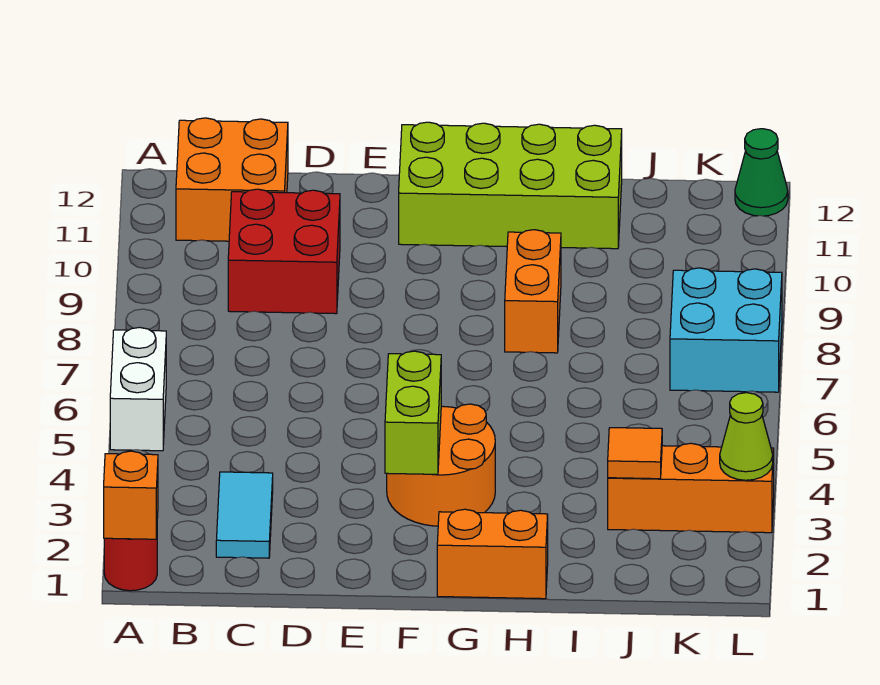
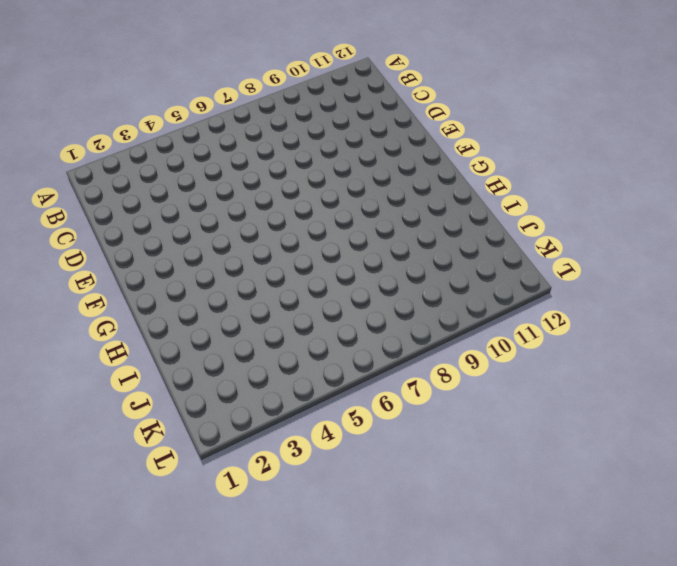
none -> red 1x1 round brick [104,538,157,591]
none -> white 1x2 brick [110,327,166,451]
none -> orange 2x2 brick [176,118,288,241]

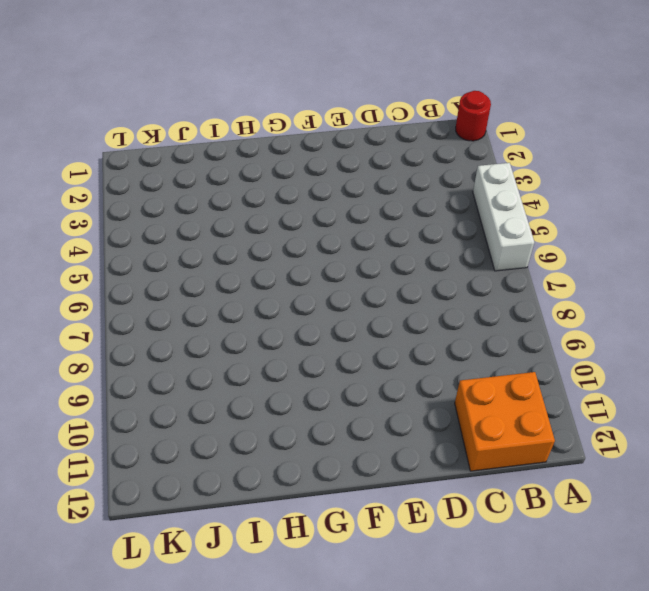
white 1x3 brick [473,163,534,271] -> white 1x2 brick [110,327,166,451]
none -> cyan 1x2 tile [216,472,273,558]
none -> red 2x2 brick [228,189,340,314]
none -> orange 2x2 round brick [387,404,495,526]

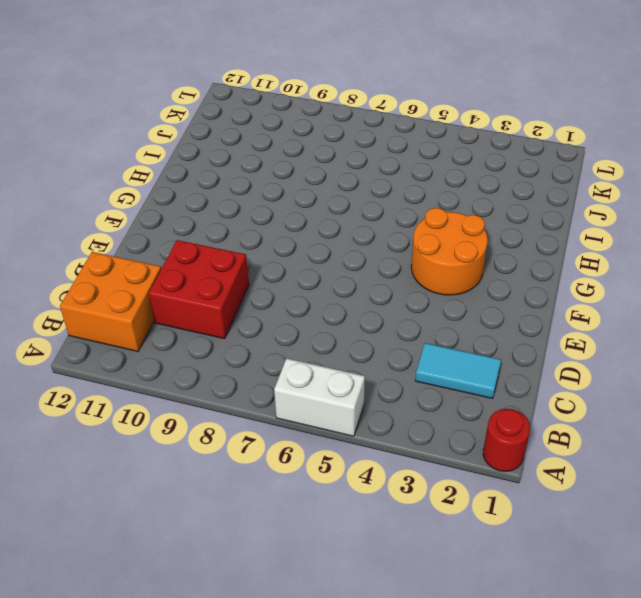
none -> lime 2x4 brick [399,122,622,249]
none -> orange 1x2 brick [437,509,548,599]
none -> orange 1x2 brick [505,230,561,353]

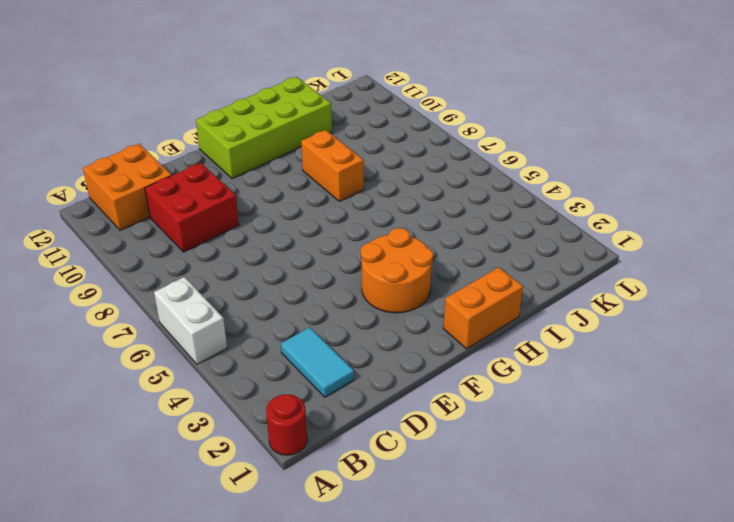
none -> orange 1x3 brick [608,443,774,533]
none -> cyan 2x2 brick [670,268,782,392]
none -> green 1x1 cone [735,129,788,216]

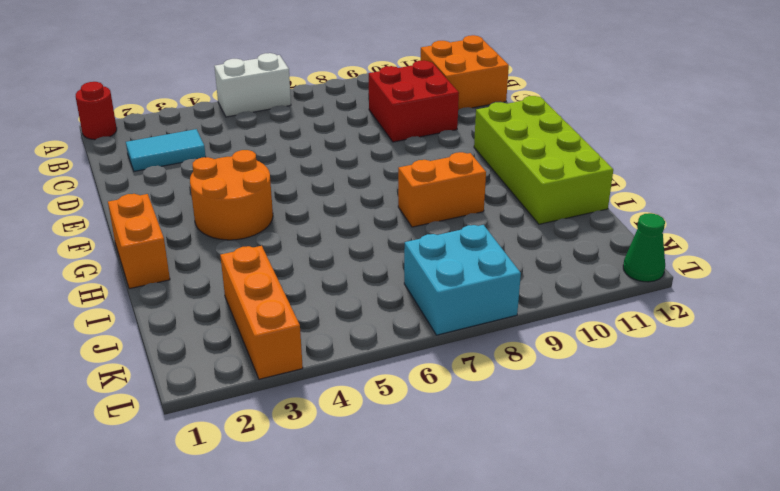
none -> orange 1x1 brick [104,451,158,539]
none -> lime 1x2 brick [385,351,441,474]
none -> orange 1x1 tile [608,428,662,479]

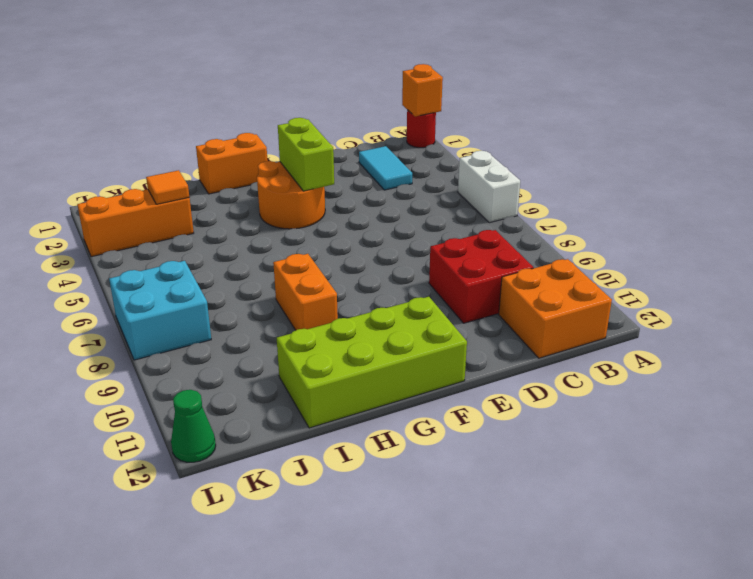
none -> lime 1x1 cone [720,393,773,480]

